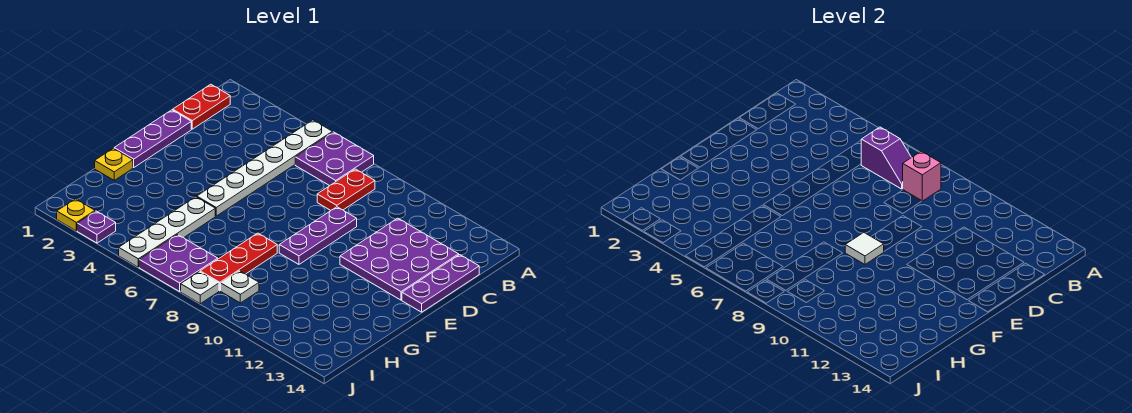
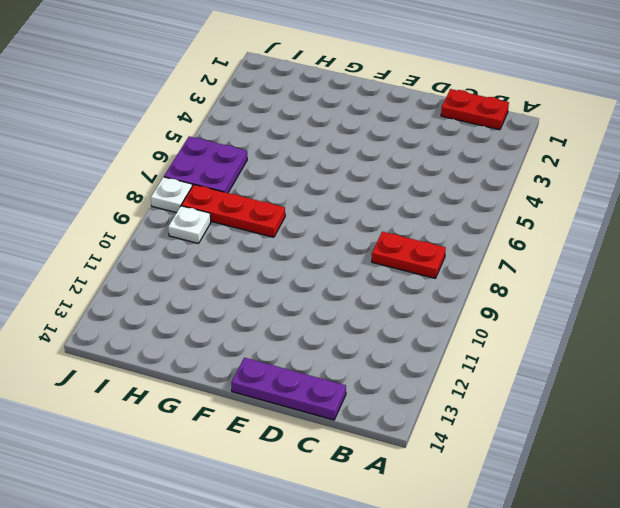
none -> white 1x6 plate [197,120,333,216]
none -> purple 2x2 plate [295,132,374,186]
none -> purple 3x3 plate [340,218,459,300]

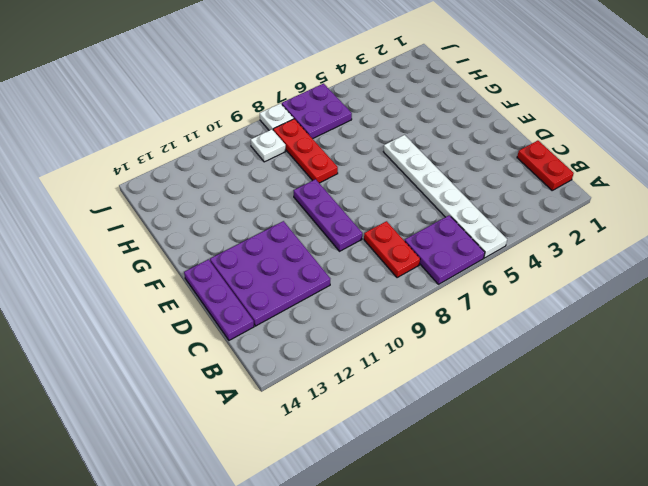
none -> purple 1x3 plate [114,110,191,167]
none -> yellow 1x1 plate [95,148,133,180]
none -> white 1x4 plate [119,197,215,267]

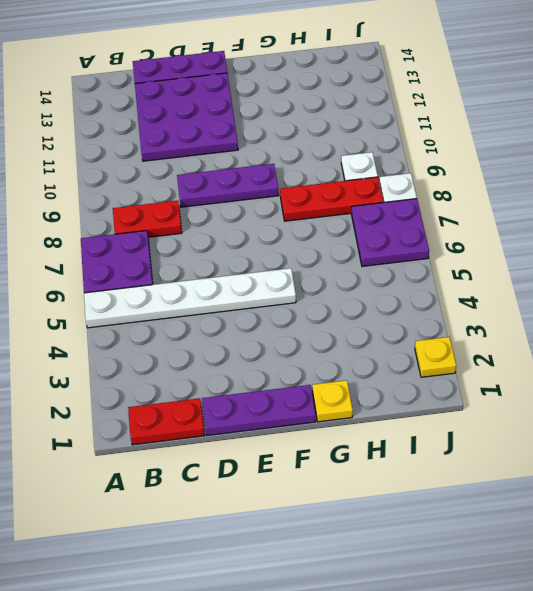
none -> white 1x4 plate [119,197,215,267]
none -> purple 1x1 plate [77,211,116,243]
none -> purple 1x2 slope [861,127,911,189]

